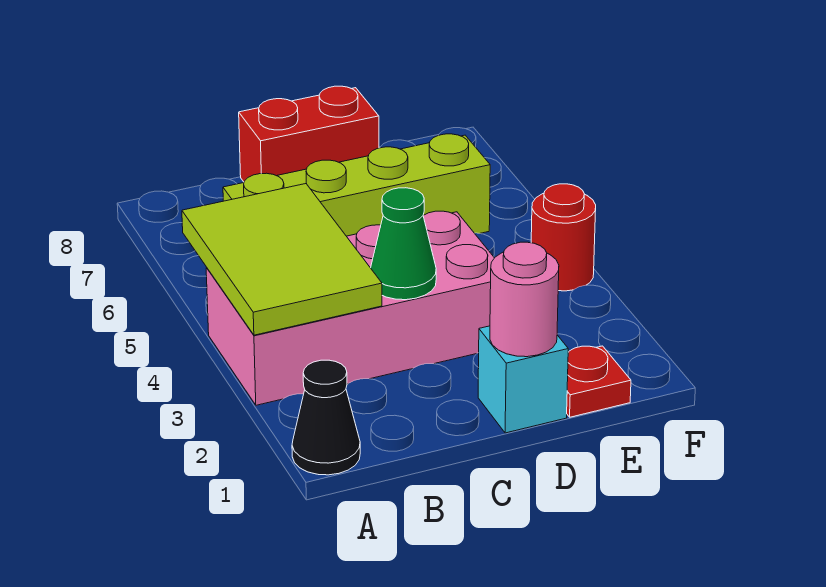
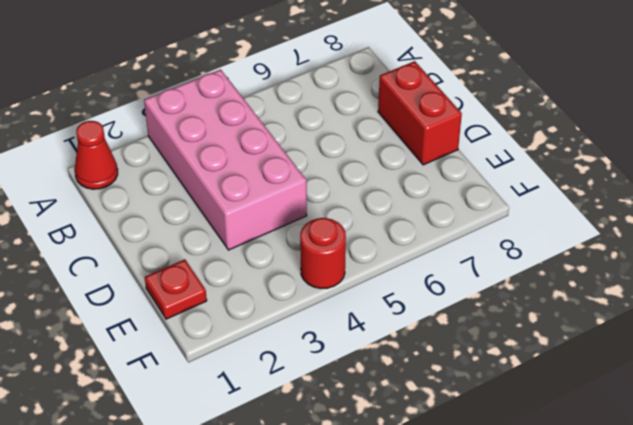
red 1x1 cone [75,121,118,189] -> black 1x1 cone [292,360,360,475]
none -> lime 1x4 brick [223,134,490,236]
none -> cyan 1x1 brick [478,326,568,433]

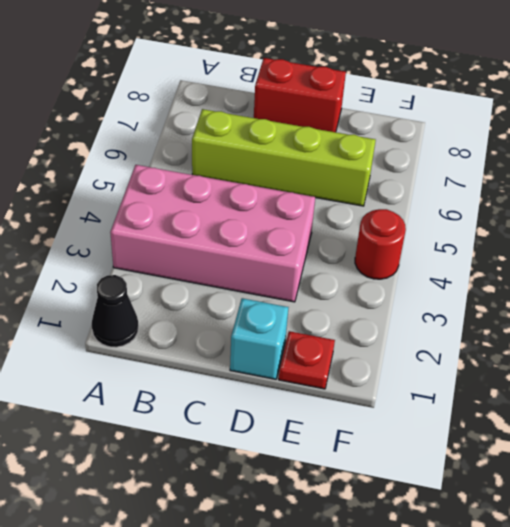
none -> lime 2x3 tile [182,184,382,335]
none -> green 1x1 cone [371,188,436,300]

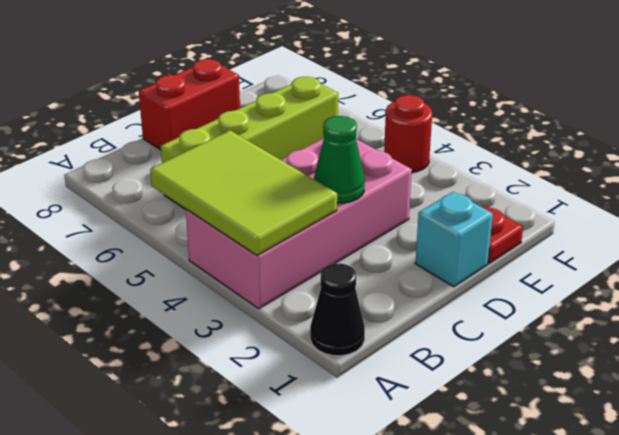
none -> pink 1x1 round brick [490,242,559,357]

